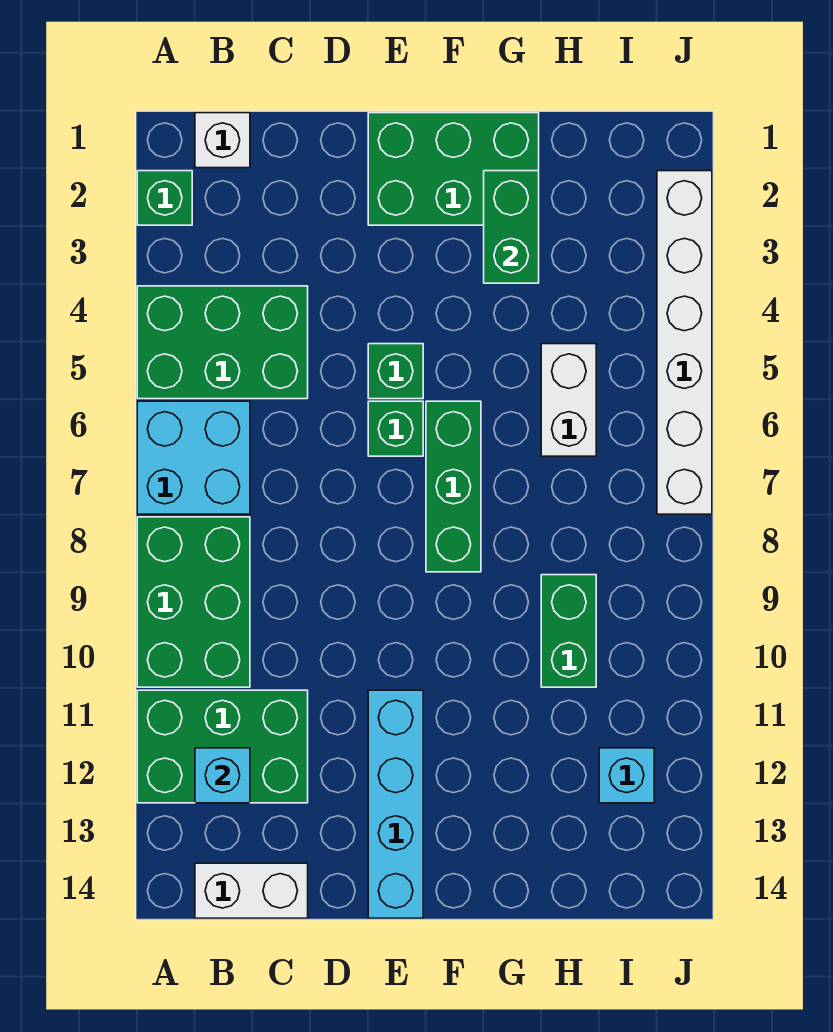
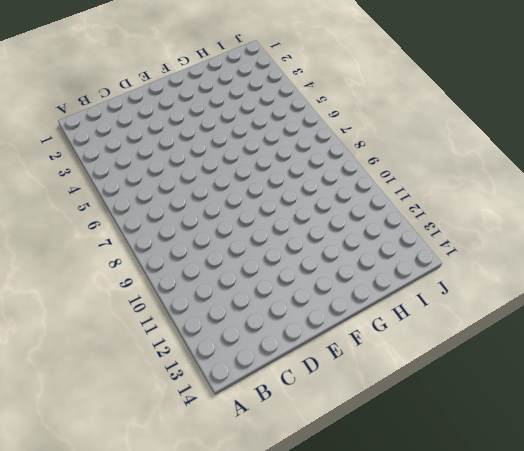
none -> green 1x1 brick [137,171,192,225]
none -> green 2x3 brick [137,286,308,399]
none -> cyan 2x2 brick [137,401,250,514]

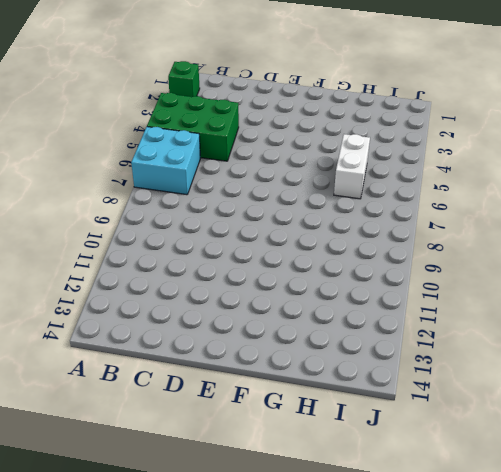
none -> green 2x3 brick [137,517,250,687]
none -> green 2x3 brick [137,690,308,803]
none -> white 1x1 brick [195,113,250,168]

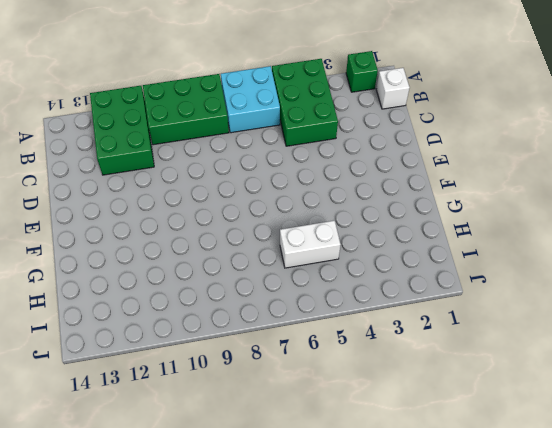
none -> white 1x2 brick [195,863,308,918]
none -> green 2x3 brick [368,113,539,225]
none -> green 1x1 brick [368,344,423,399]

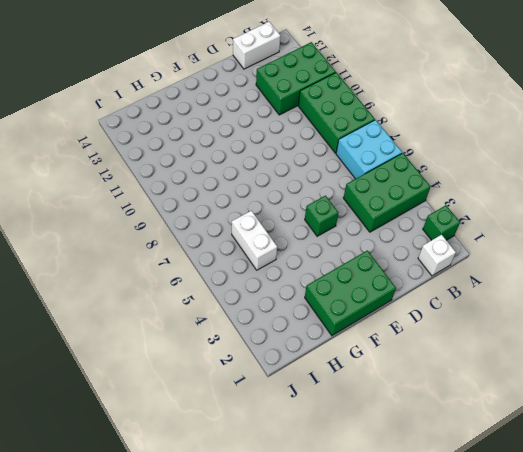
none -> green 1x1 brick [368,401,423,456]
none -> cyan 1x4 brick [368,690,423,918]
none -> green 1x3 brick [426,401,481,572]

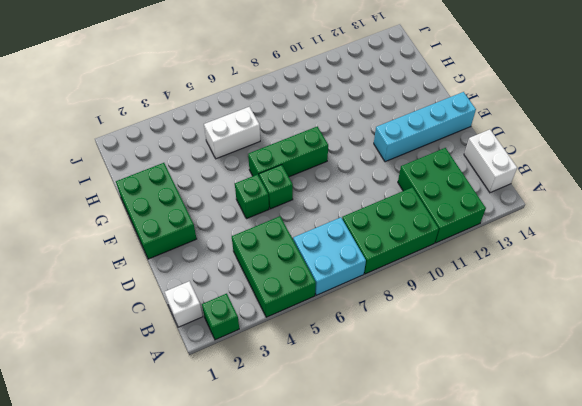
none -> green 1x2 brick [541,575,596,687]
none -> cyan 1x1 brick [599,748,654,803]
none -> white 1x6 brick [657,171,712,514]

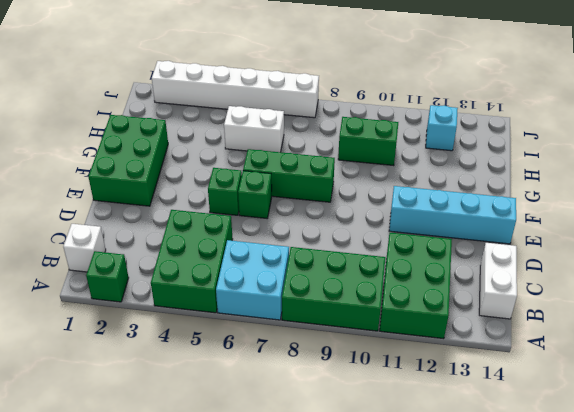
none -> cyan 1x1 brick [195,748,250,803]
none -> green 1x2 brick [484,171,539,283]

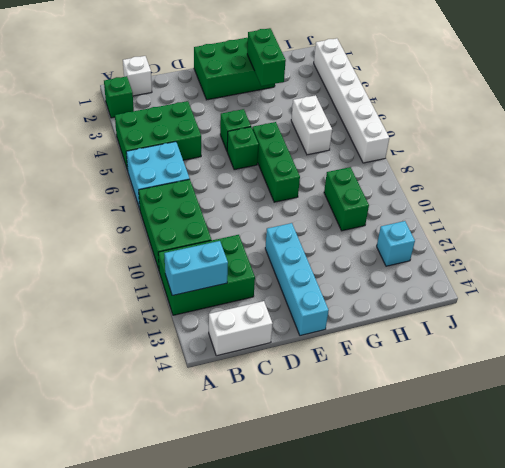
cyan 1x2 brick [164,241,228,295] -> cyan 1x1 brick [195,748,250,803]

